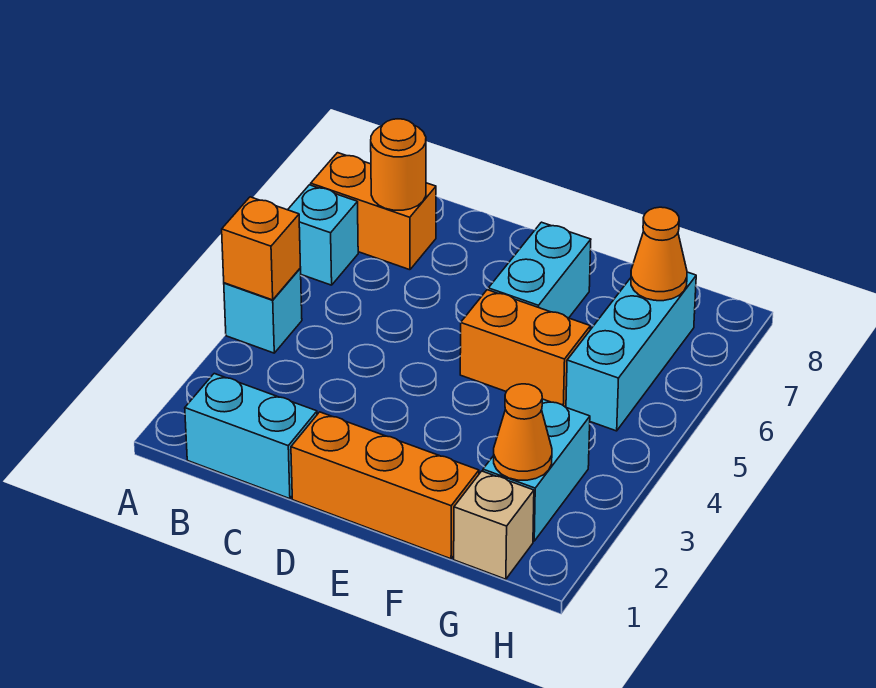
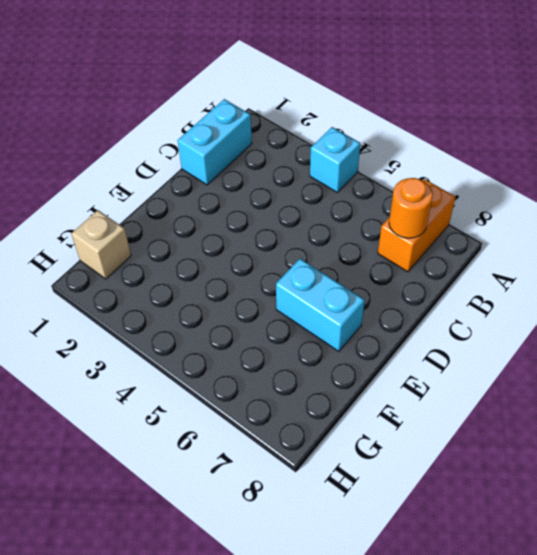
none -> cyan 1x1 brick [288,185,358,285]
none -> orange 1x3 brick [291,412,479,559]
none -> orange 1x2 brick [460,290,590,407]

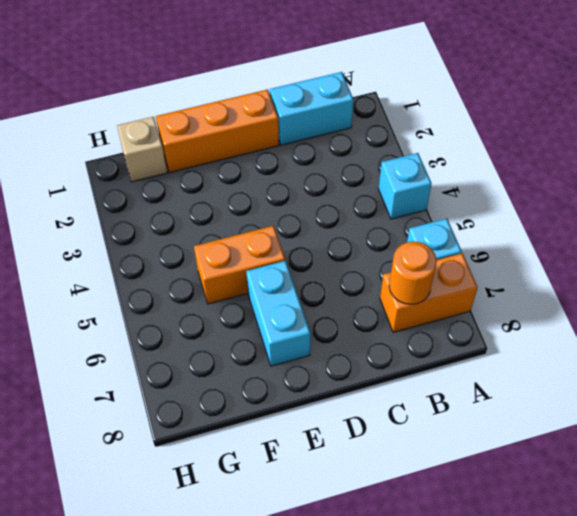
none -> cyan 1x2 brick [483,399,590,541]
none -> cyan 1x3 brick [566,272,696,431]
none -> orange 1x1 brick [222,197,301,300]

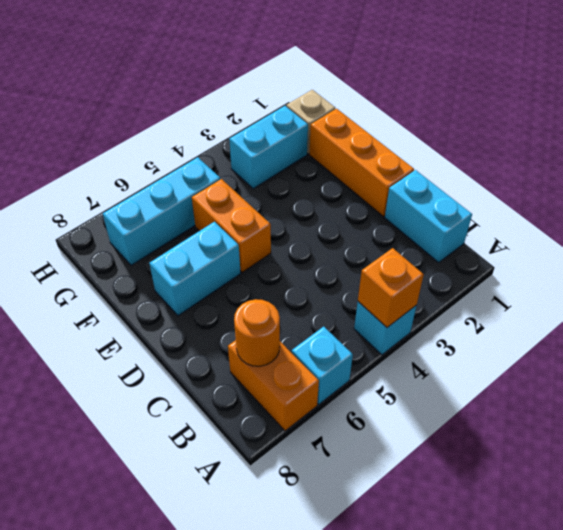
none -> orange 1x1 cone [494,384,552,480]
none -> orange 1x1 cone [631,207,687,301]

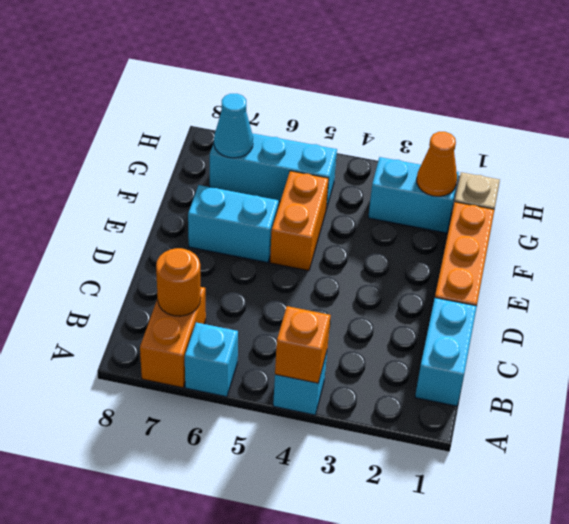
cyan 1x1 cone [214,94,253,158] -> orange 1x1 cone [631,207,687,301]

